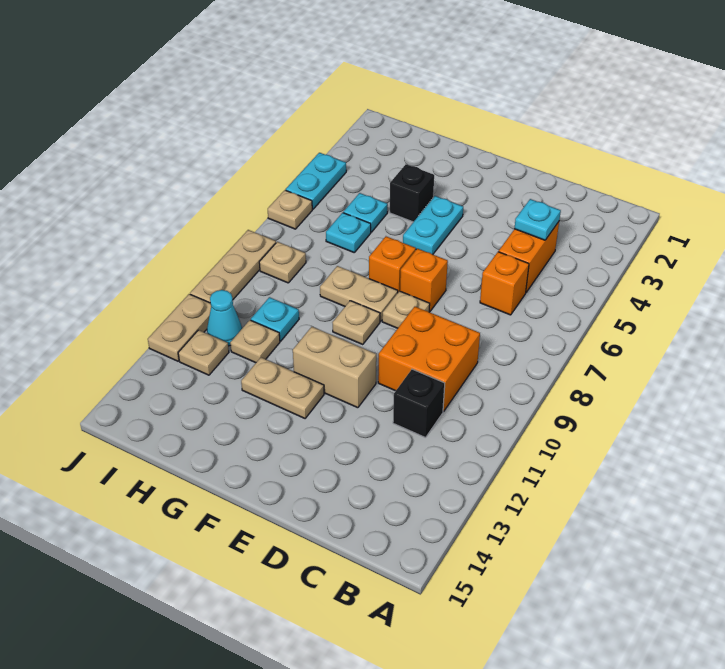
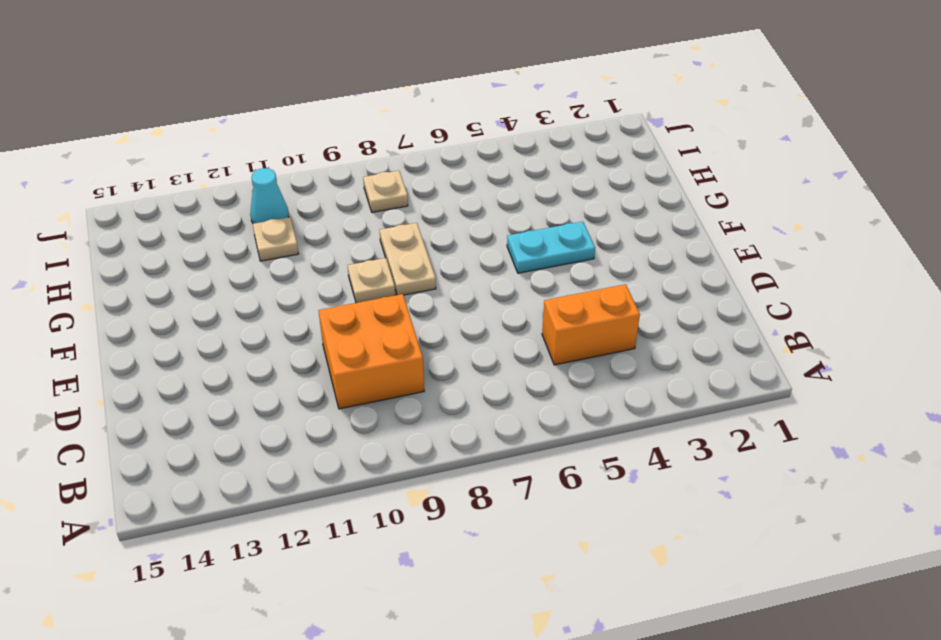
none -> orange 1x1 brick [480,252,529,315]
none -> black 1x1 brick [393,369,445,438]
none -> orange 1x1 brick [400,249,448,312]

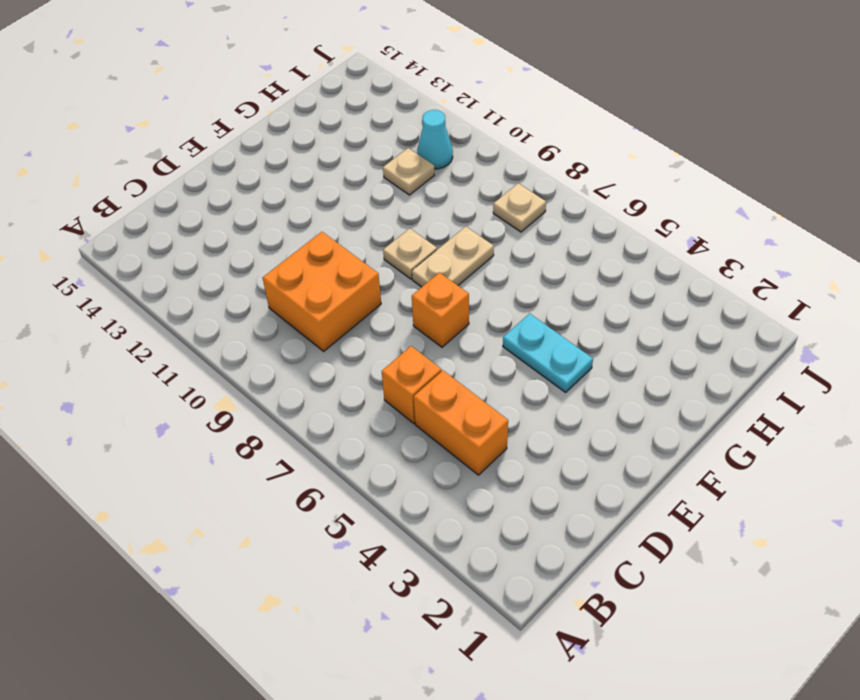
none -> black 1x1 brick [393,369,445,438]
none -> tan 1x1 plate [382,291,430,328]
none -> tan 1x2 brick [293,327,376,408]

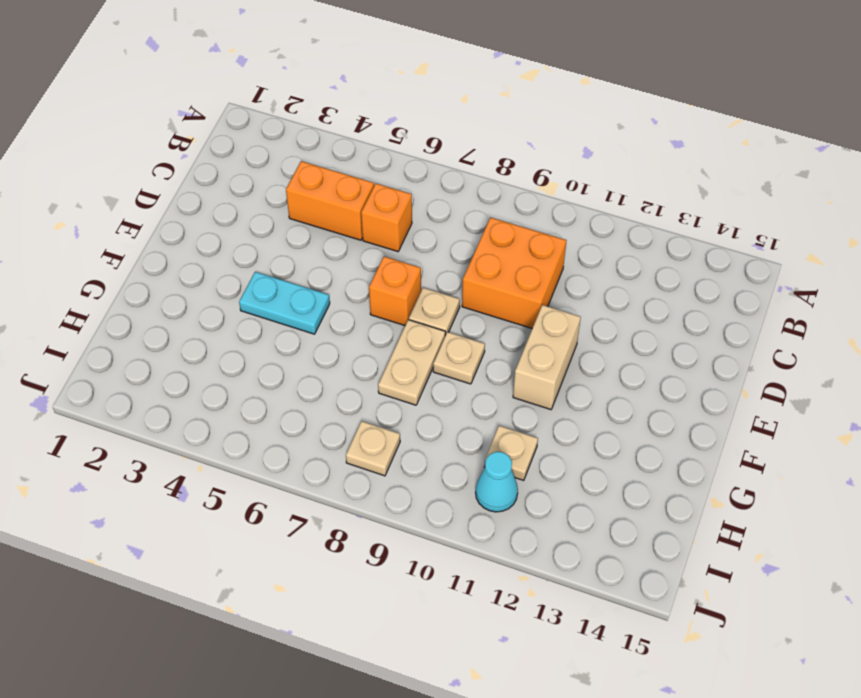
none -> black 1x1 brick [393,369,445,438]
none -> orange 1x1 brick [369,236,416,292]
none -> tan 1x2 plate [241,358,324,418]

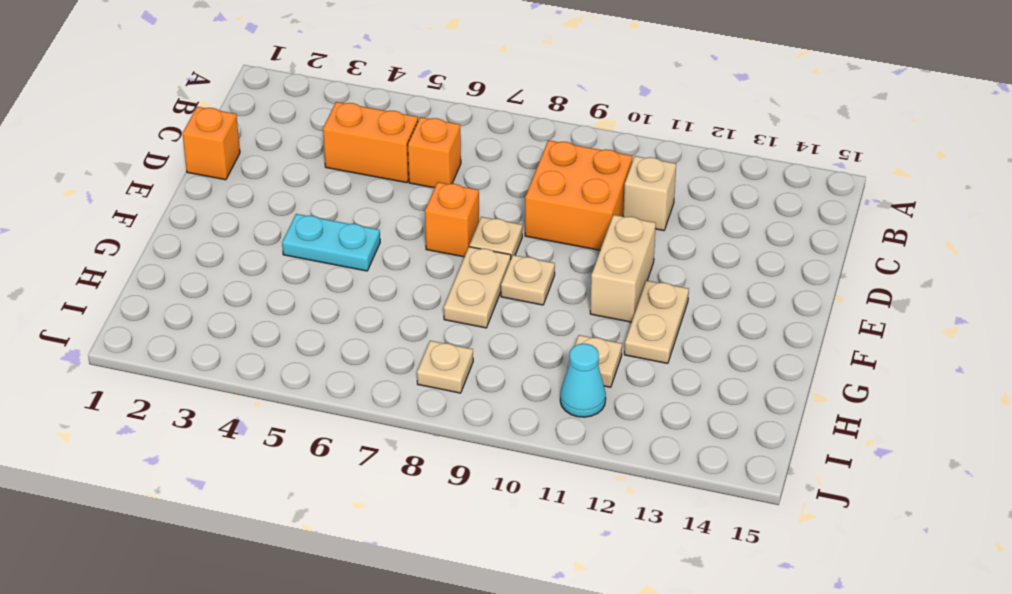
tan 1x1 brick [623,156,676,231] -> black 1x1 brick [393,369,445,438]
orange 1x1 brick [182,107,240,180] -> orange 1x1 brick moved to [369,236,416,292]
none -> black 1x1 brick [390,164,434,222]
none -> cyan 1x1 plate [343,193,388,232]
none -> cyan 1x1 plate [326,213,371,252]

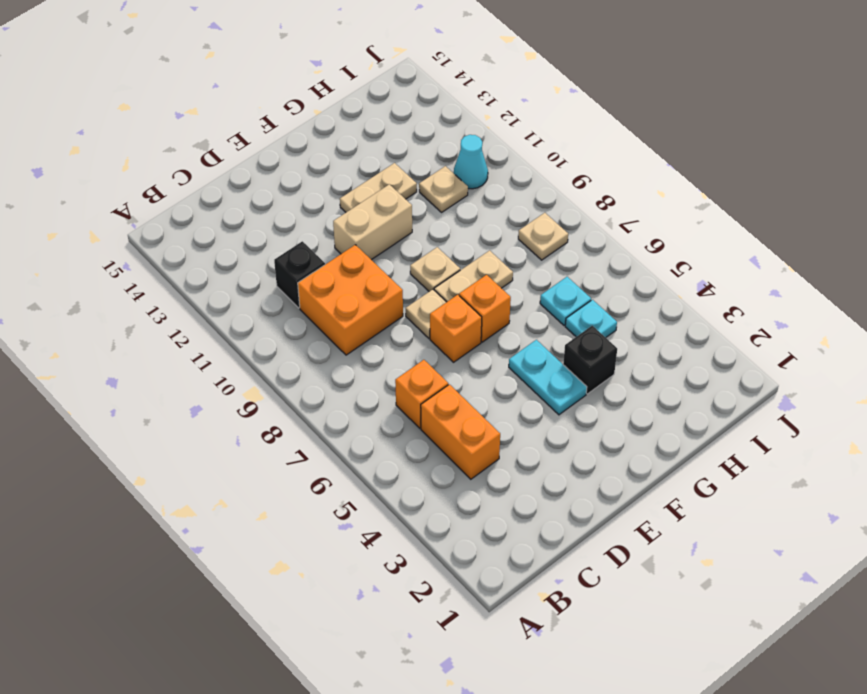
none -> cyan 1x1 plate [251,297,299,341]
none -> tan 1x1 plate [178,330,229,375]
none -> cyan 1x2 plate [286,153,346,209]

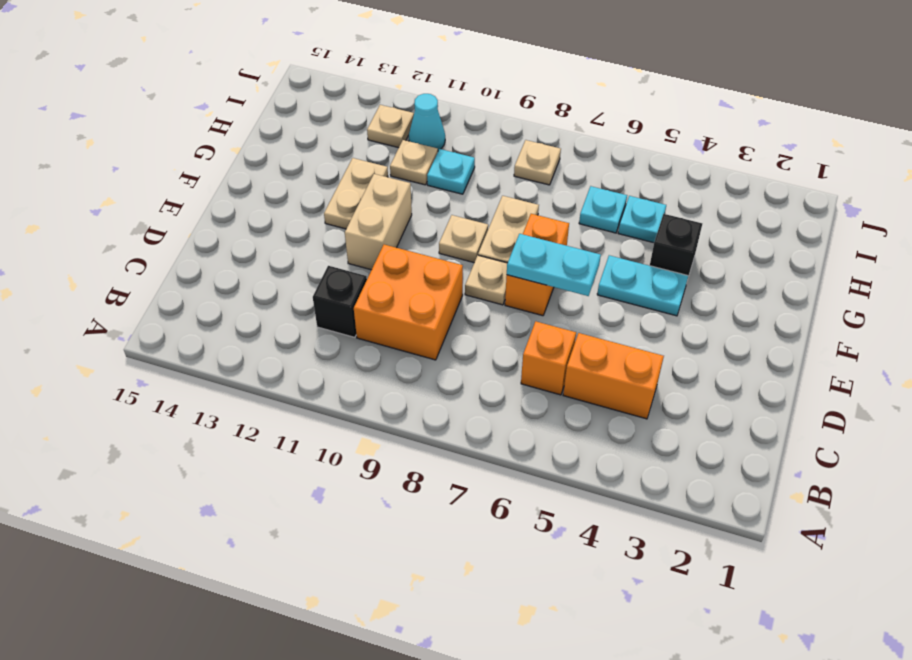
cyan 1x2 plate [507,234,601,296] -> cyan 1x2 plate moved to [286,153,346,209]
none -> tan 1x1 plate [268,190,312,229]
none -> tan 1x3 plate [190,230,276,303]
none -> tan 1x2 plate [148,294,211,361]

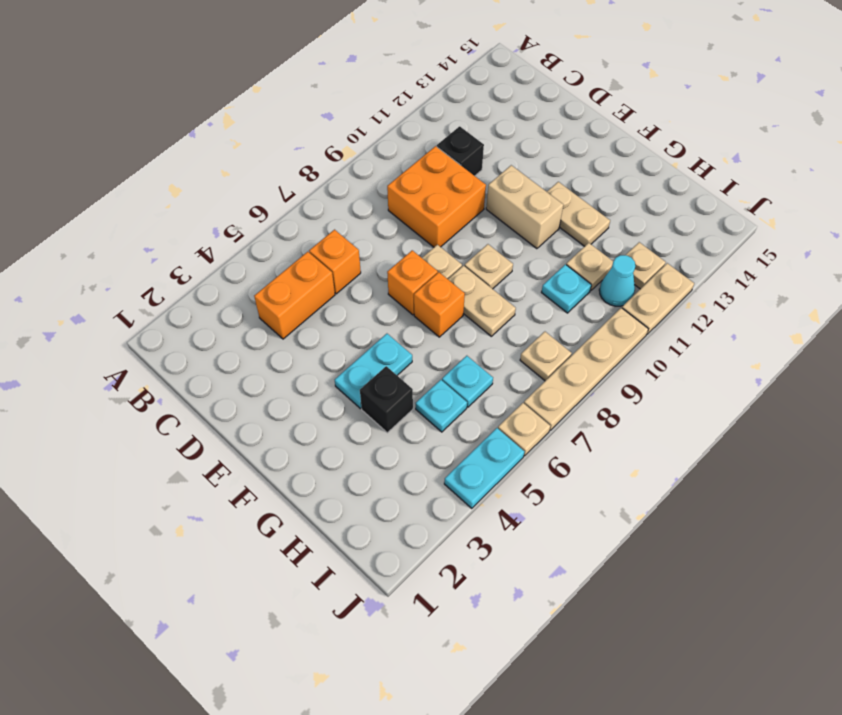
tan 1x4 plate [524,308,648,430] -> tan 1x3 plate [190,230,276,303]
none -> cyan 1x1 plate [514,199,561,240]

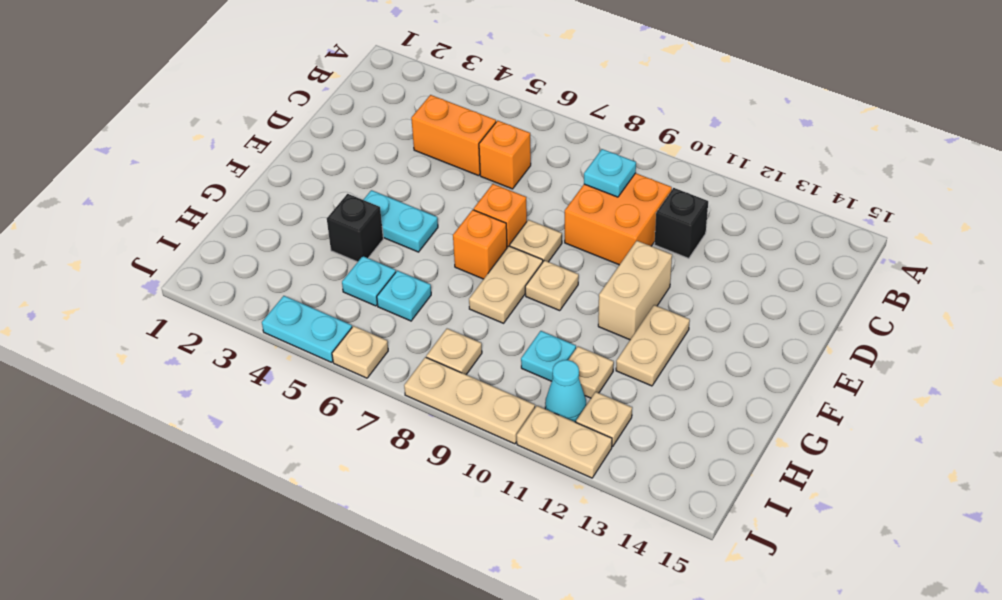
cyan 1x1 plate [584,149,636,197] -> cyan 1x1 plate moved to [514,199,561,240]

